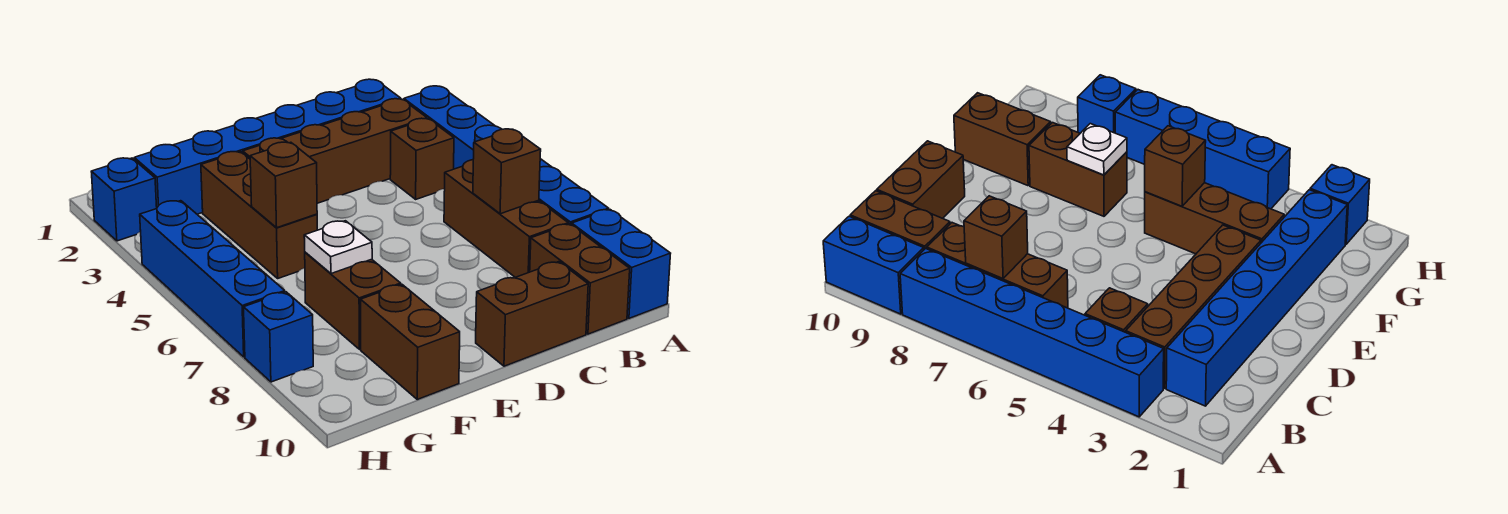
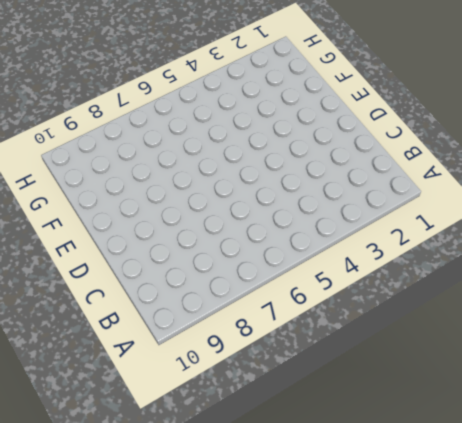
none -> blue 1x6 brick [404,86,609,225]
none -> blue 1x2 brick [572,210,671,318]
none -> blue 1x6 brick [134,79,401,214]

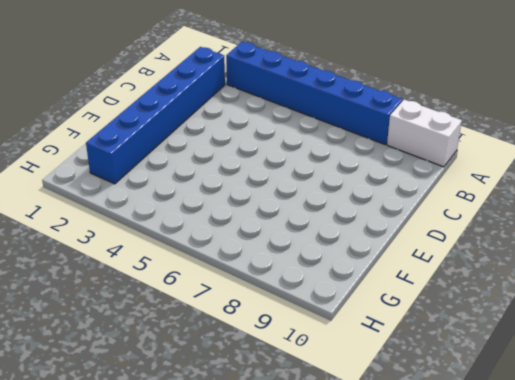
white 1x2 brick [387,100,462,167] -> blue 1x2 brick [572,210,671,318]
none -> brown 1x4 brick [243,99,427,203]
none -> brown 1x1 brick [390,118,454,199]
none -> brown 1x3 brick [444,160,568,277]

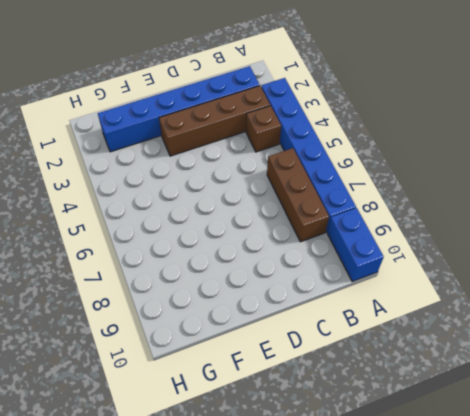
none -> brown 1x2 brick [530,224,630,334]
none -> brown 1x2 brick [476,262,588,366]
none -> brown 1x3 brick [201,152,317,278]

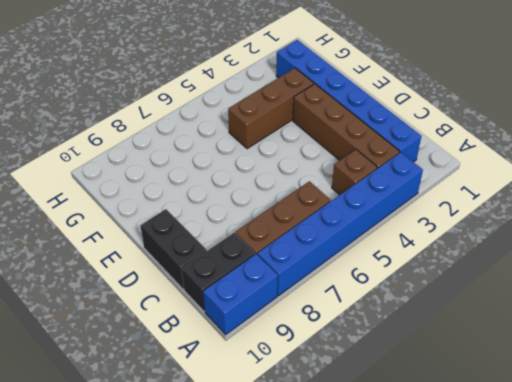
black 1x2 brick [182,233,255,312] -> brown 1x2 brick [530,224,630,334]
black 1x2 brick [140,209,207,289] -> brown 1x2 brick [476,262,588,366]
none -> brown 1x2 brick [305,252,401,349]
none -> brown 1x2 brick [361,284,460,399]
none -> blue 1x1 brick [91,158,157,241]

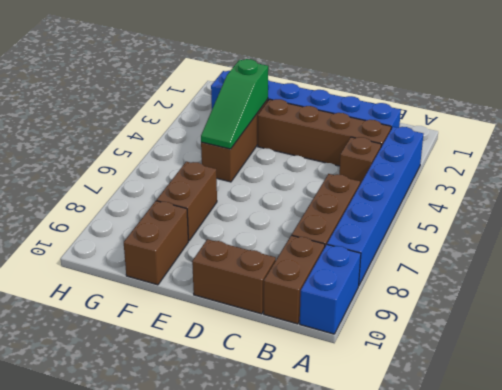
green 1x3 slope [201,59,268,149] -> brown 1x1 brick [250,142,317,228]
none -> blue 1x1 brick [91,158,157,241]
none -> blue 1x4 brick [140,201,285,357]
none -> blue 1x1 brick [244,292,313,382]

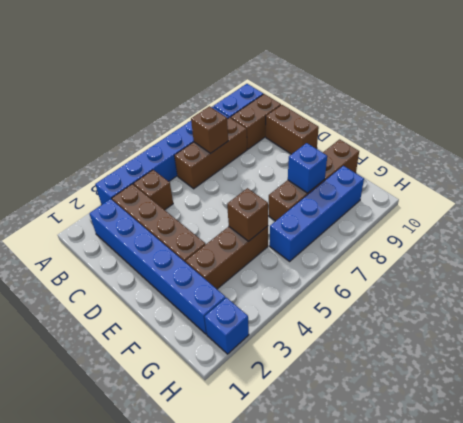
blue 1x1 brick [288,143,327,193] -> blue 1x1 brick moved to [244,292,313,382]
blue 1x4 brick [270,166,364,261] -> blue 1x4 brick moved to [140,201,285,357]
none -> white 1x1 plate [304,221,372,274]

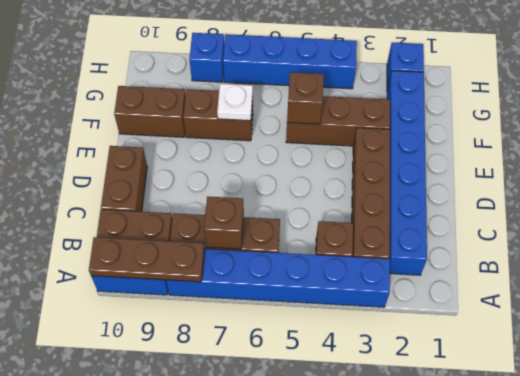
brown 1x3 plate [89,237,204,282] -> none

